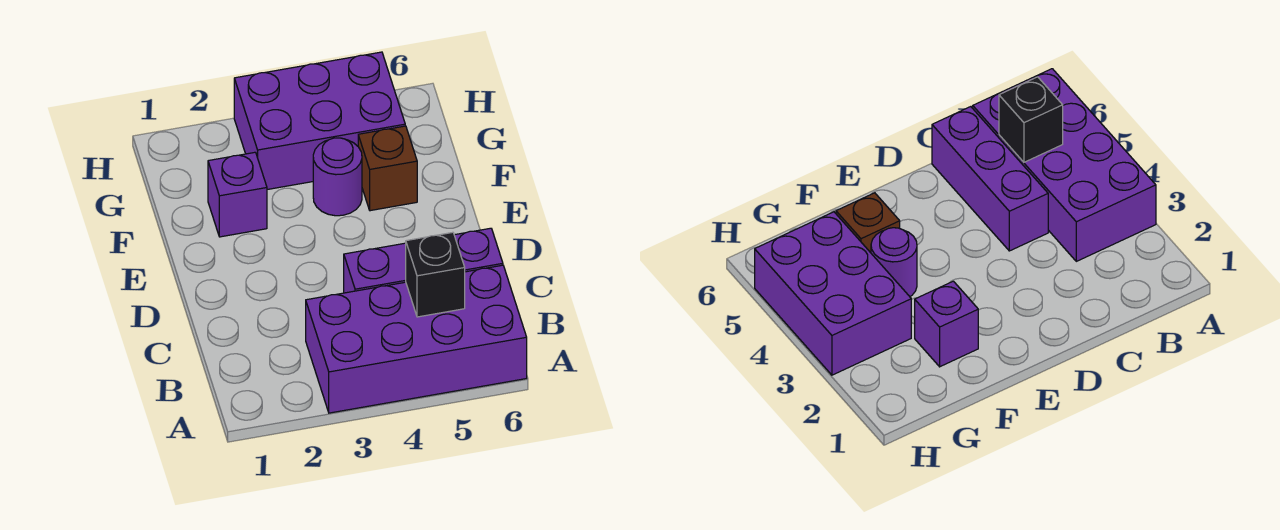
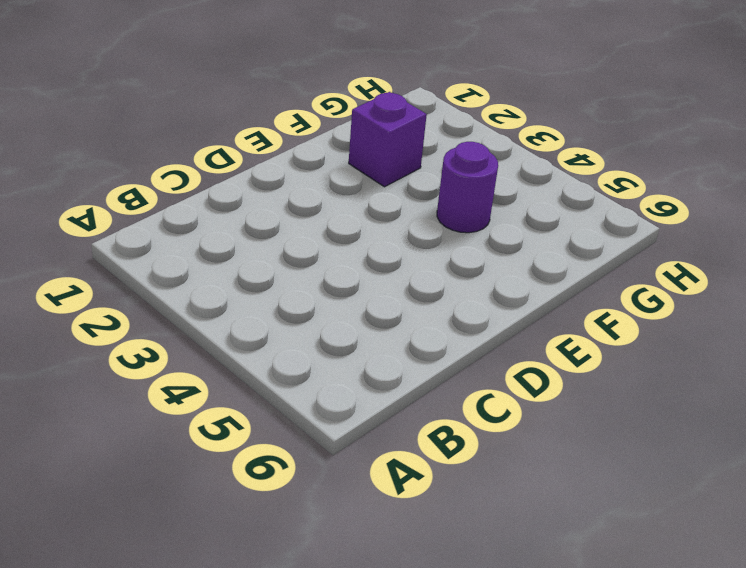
none -> purple 2x4 brick [306,265,527,413]
none -> purple 1x3 brick [344,228,503,293]

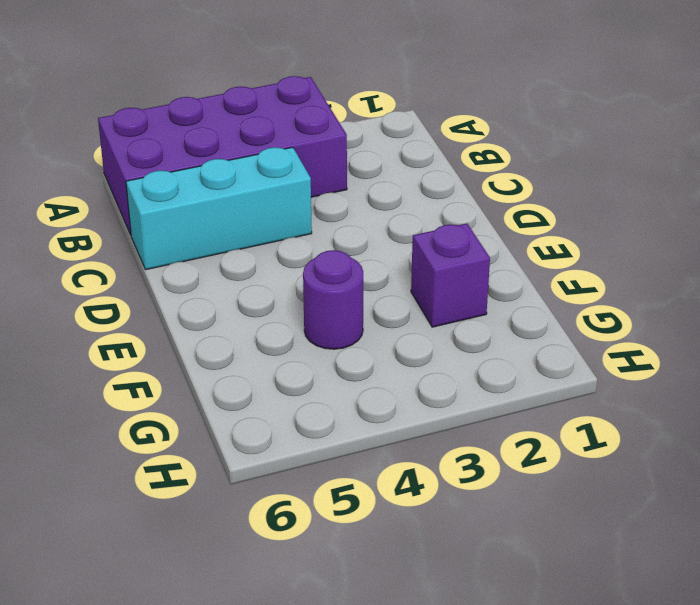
cyan 1x3 brick [126,147,312,270] -> purple 1x3 brick [344,228,503,293]
none -> brown 1x1 brick [358,126,417,211]
none -> purple 2x3 brick [234,52,405,190]

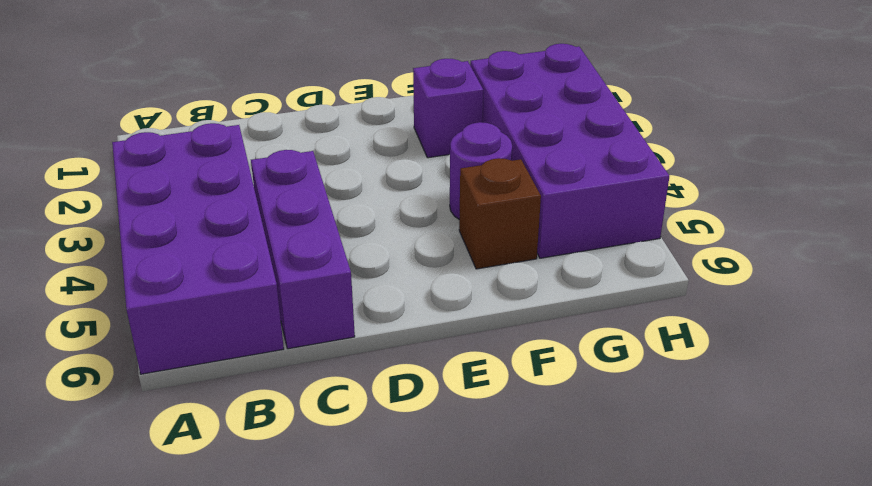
purple 2x4 brick [470,44,669,258] -> purple 2x3 brick [234,52,405,190]
none -> black 1x1 brick [406,232,465,317]

